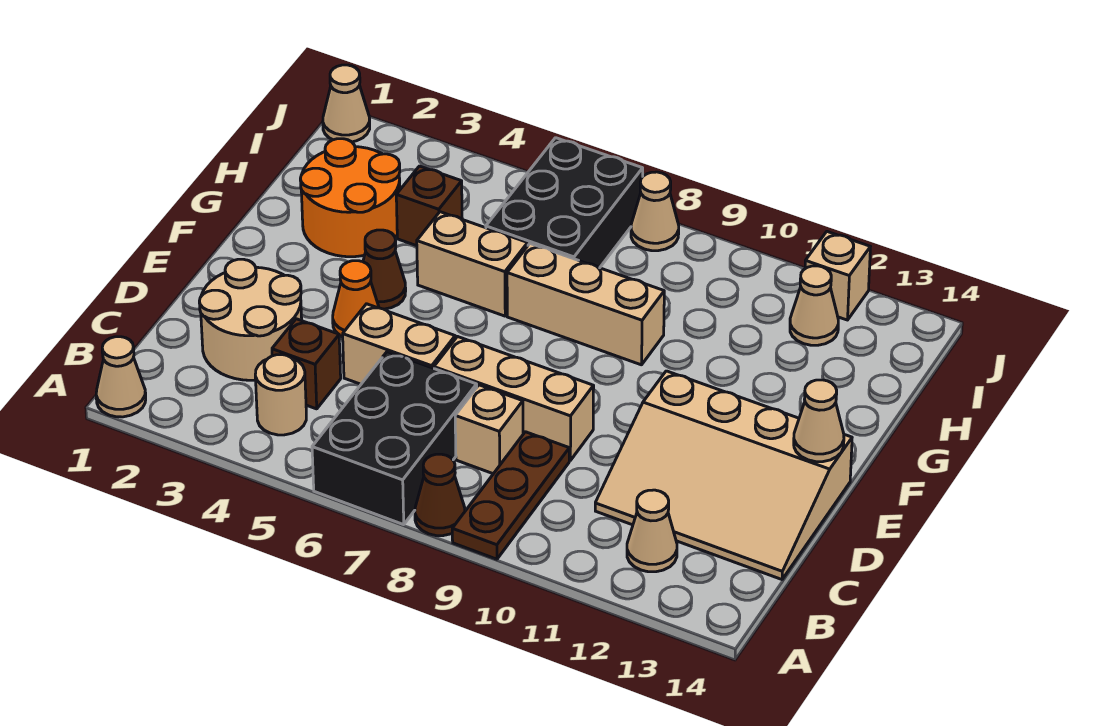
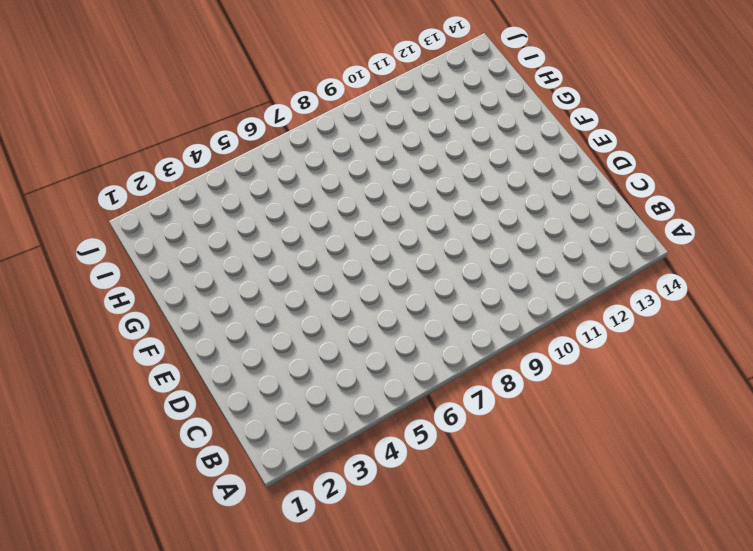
none -> tan 1x1 cone [96,337,146,417]
none -> black 2x3 brick [312,352,477,525]
none -> brown 1x1 cone [415,454,465,536]

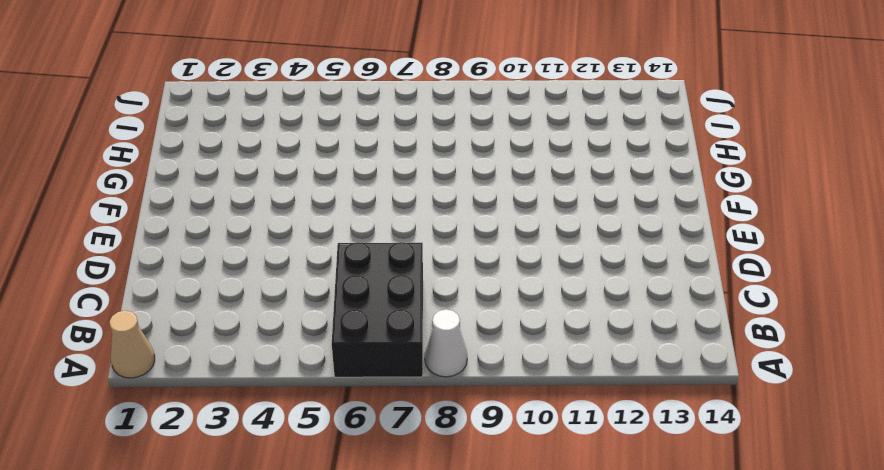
white 1x1 cone [425,310,467,377] -> brown 1x1 cone [415,454,465,536]
none -> brown 1x3 plate [452,432,569,559]
none -> tan 1x1 round brick [255,355,306,435]
none -> tan 1x1 cone [627,490,677,572]

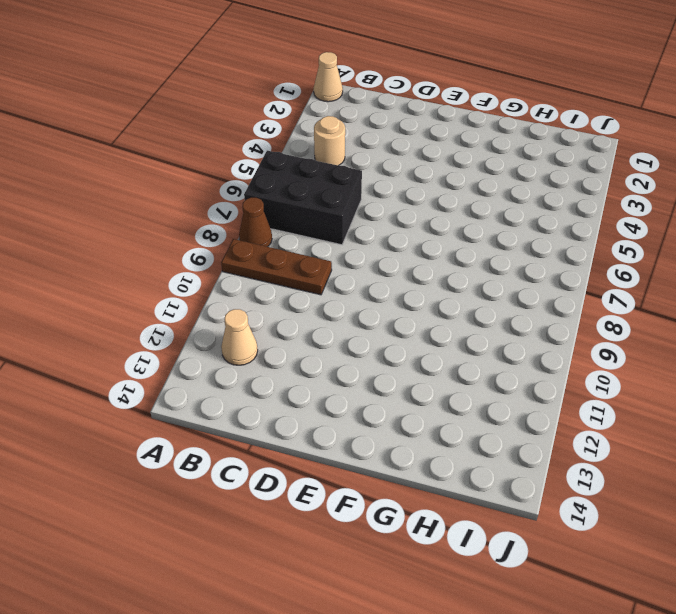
none -> tan 2x2 round brick [199,259,302,380]
none -> brown 1x1 brick [272,319,341,409]
none -> tan 1x1 brick [455,385,523,474]

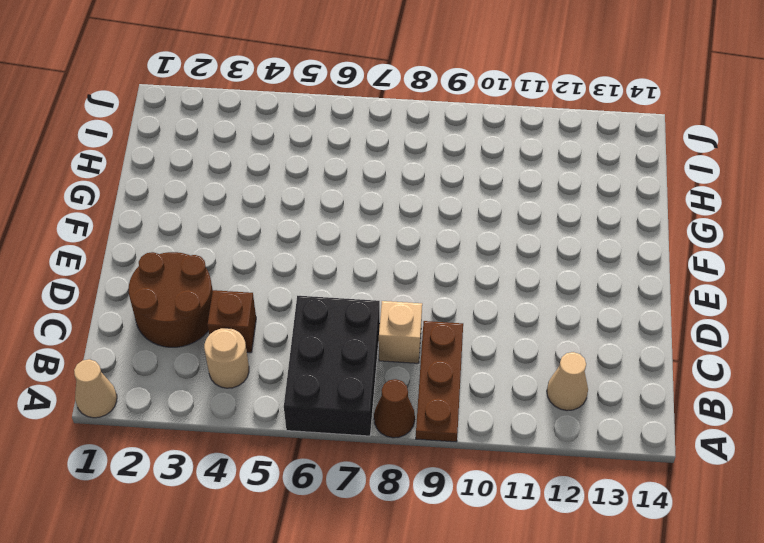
brown 2x2 round brick [129,252,213,347] -> tan 2x2 round brick [199,259,302,380]
none -> tan 3x4 slope [595,371,852,579]
none -> tan 1x2 brick [343,304,455,384]
none -> tan 1x3 brick [434,337,594,460]

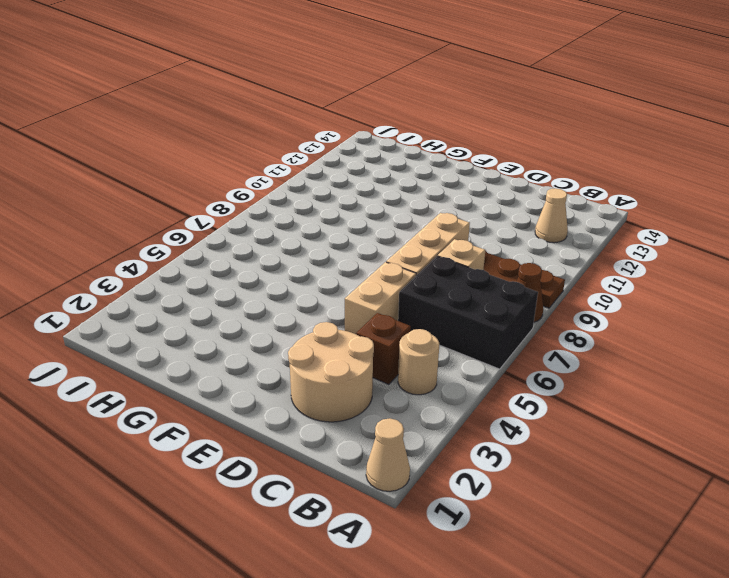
none -> tan 3x4 slope [595,371,852,579]
none -> orange 1x1 cone [333,261,379,337]
none -> brown 1x1 cone [363,230,406,309]

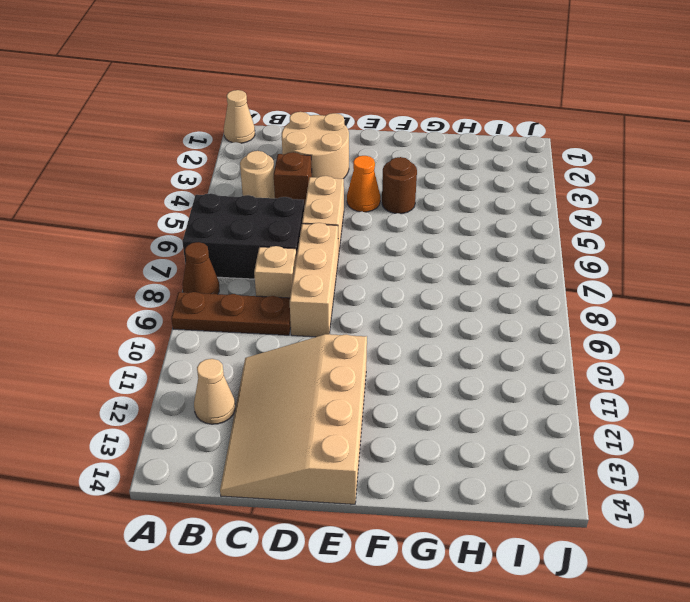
brown 1x1 round brick [382,157,417,214] -> brown 1x1 cone [363,230,406,309]
none -> orange 2x2 round brick [300,139,400,257]
none -> tan 1x2 brick [417,212,528,316]
none -> tan 1x3 brick [507,244,664,365]

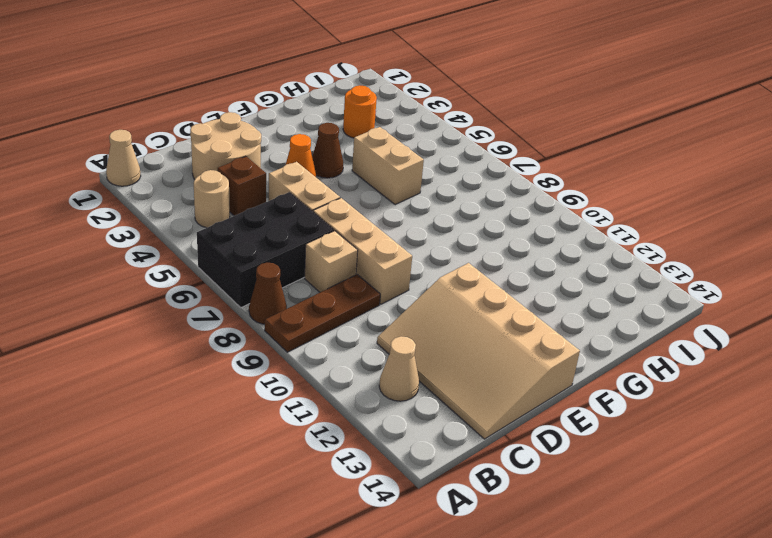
orange 1x1 round brick [343,85,377,138] -> orange 2x2 round brick [300,139,400,257]
none -> tan 1x3 brick [507,244,664,365]
none -> brown 1x1 brick [396,166,462,246]
none -> black 2x3 brick [486,138,643,268]

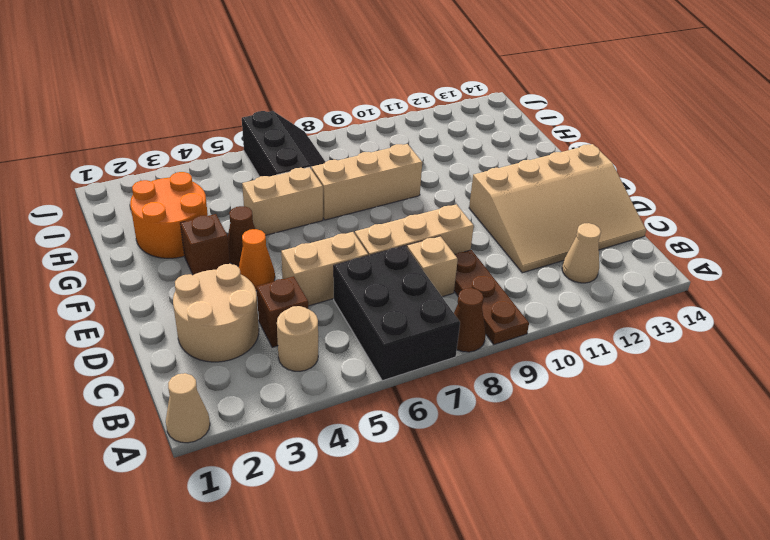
brown 1x1 brick [180,214,230,275] -> brown 1x1 brick moved to [396,166,462,246]
black 2x3 slope [242,111,325,177] -> black 2x3 brick [486,138,643,268]
none -> tan 1x1 cone [790,266,838,345]
none -> tan 1x1 cone [323,65,370,142]
none -> tan 1x1 cone [631,172,679,251]

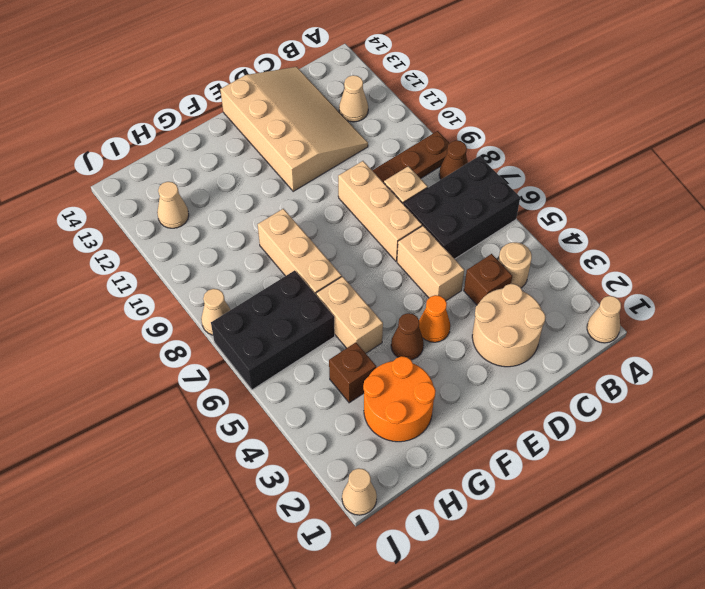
none -> tan 1x1 brick [805,232,870,320]
none -> tan 1x1 cone [794,380,844,462]

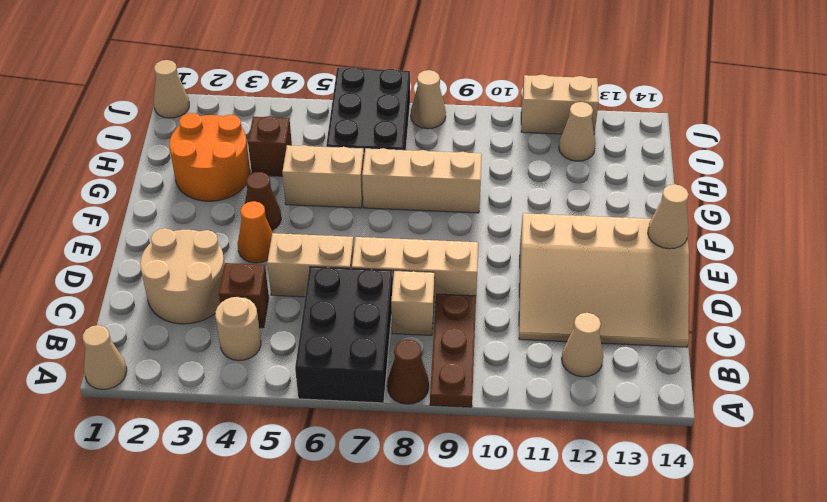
tan 1x2 brick [521,75,599,134] -> tan 1x1 brick [805,232,870,320]

